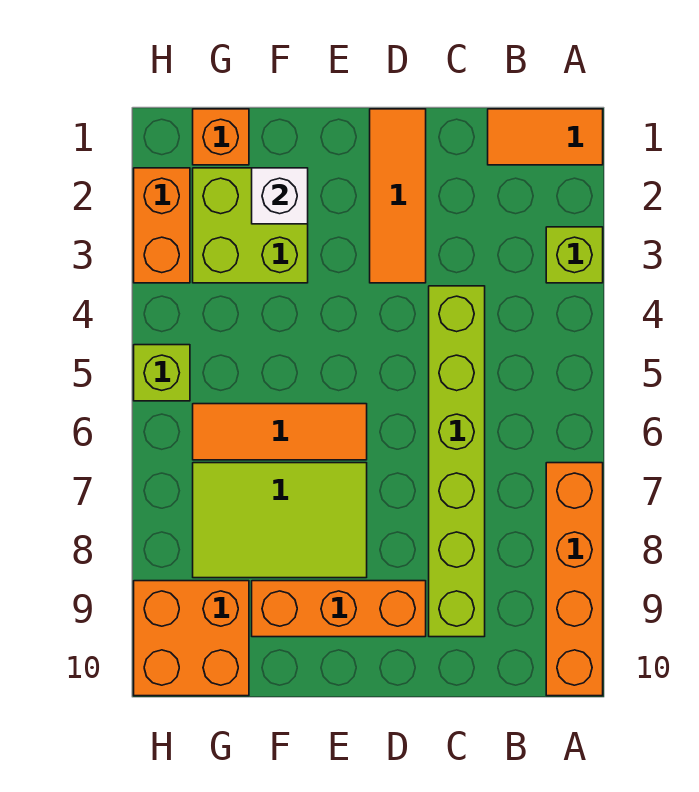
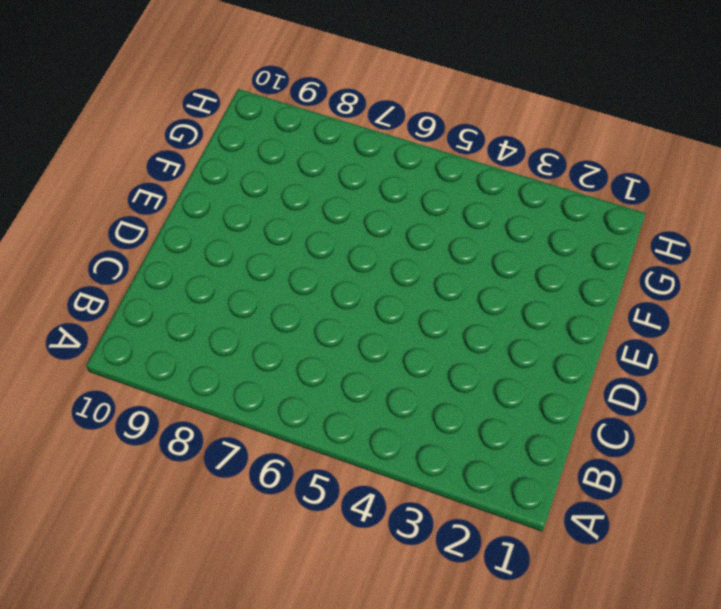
none -> orange 1x2 tile [488,109,603,165]
none -> lime 1x1 brick [546,227,603,283]
none -> orange 1x4 brick [546,463,603,696]

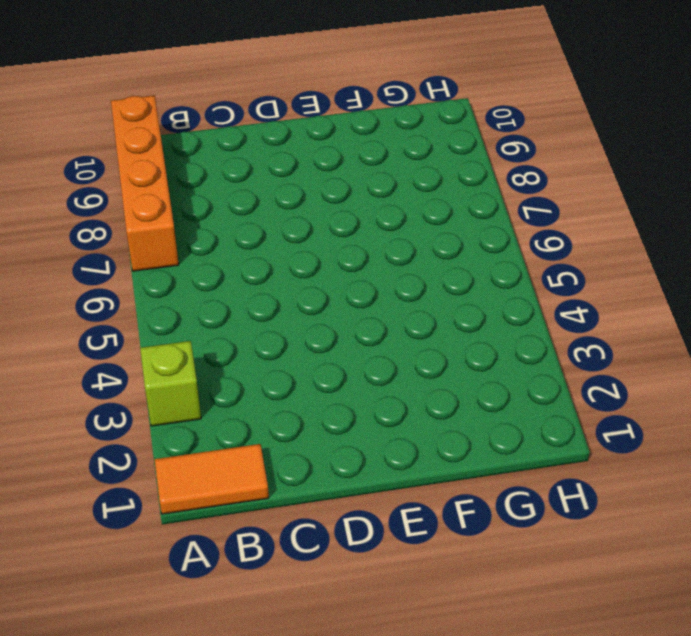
none -> lime 1x6 brick [429,286,485,637]
none -> orange 1x3 tile [370,109,426,283]
none -> orange 1x3 brick [252,581,426,637]

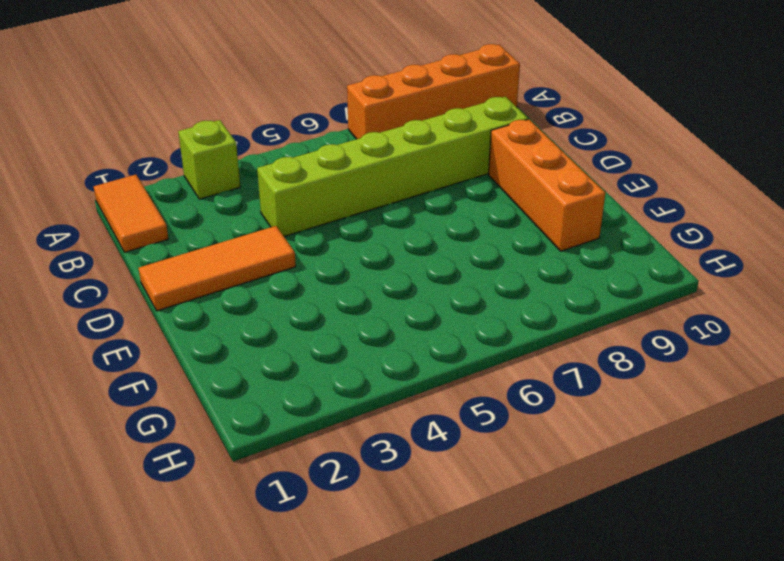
none -> orange 1x3 tile [193,404,367,460]
none -> lime 2x3 tile [193,463,367,578]
none -> lime 2x2 brick [193,168,308,283]

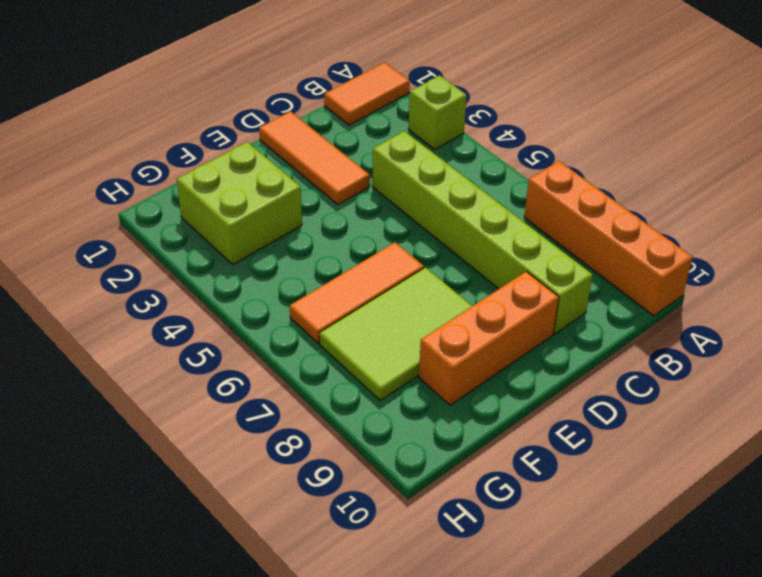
none -> orange 1x1 brick [193,109,249,165]
none -> orange 2x2 brick [134,581,249,696]
none -> orange 1x2 brick [134,168,190,283]

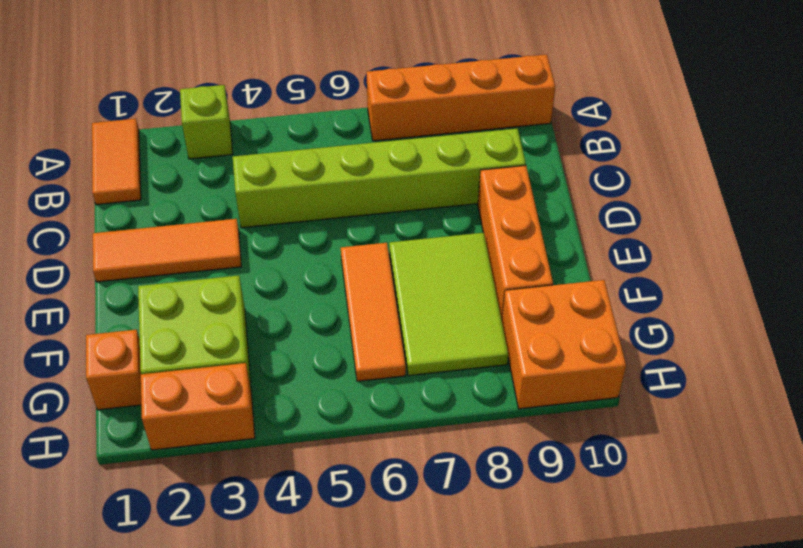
none -> lime 1x1 brick [134,345,190,401]
none -> white 1x1 brick [252,168,308,224]

